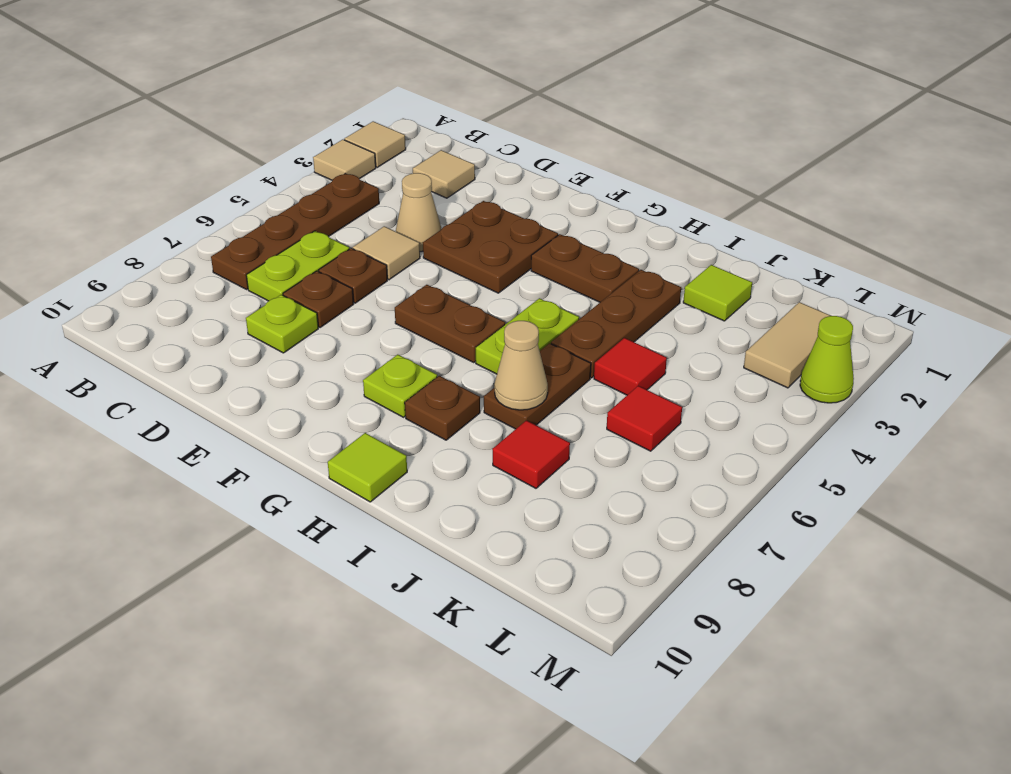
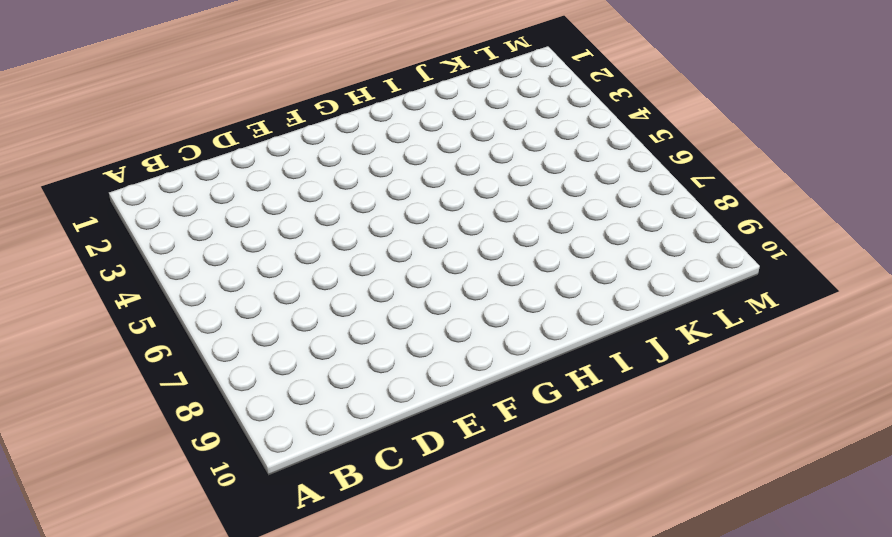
none -> tan 1x1 tile [344,121,406,167]
none -> tan 1x1 tile [313,140,376,180]
none -> brown 1x4 plate [211,173,379,289]

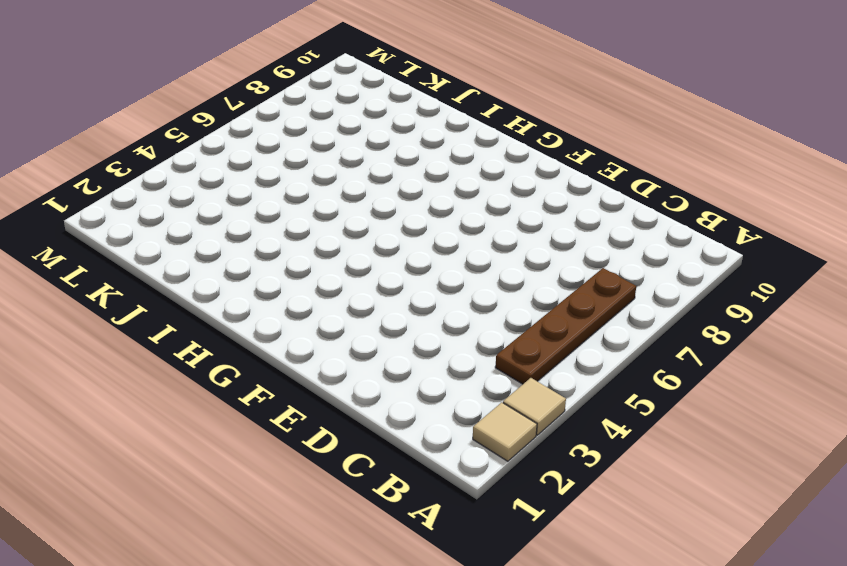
none -> tan 1x1 tile [413,150,475,198]
none -> lime 1x2 plate [246,231,349,301]
none -> tan 1x1 cone [396,173,442,252]

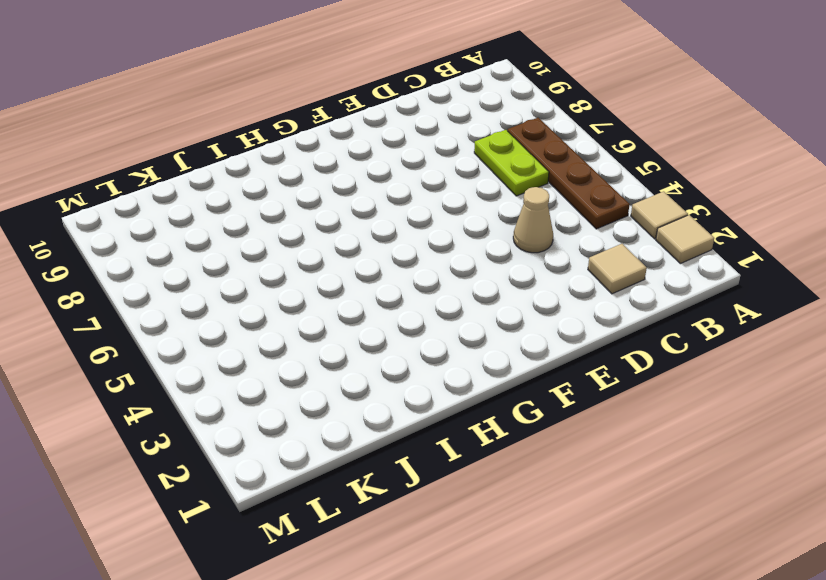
none -> tan 1x1 tile [353,226,420,280]
none -> brown 1x1 plate [319,248,387,303]
none -> brown 1x1 plate [283,271,354,328]

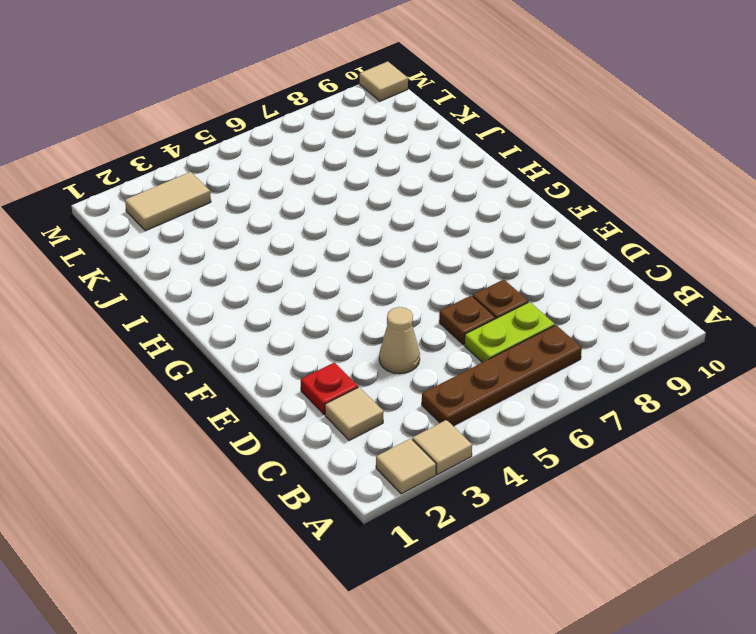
red 1x1 plate [301,363,358,415] -> none
tan 1x1 tile [360,61,408,101] -> tan 1x1 tile moved to [353,226,420,280]
none -> lime 1x1 plate [246,295,318,353]
none -> brown 2x2 plate [423,201,558,293]
none -> brown 1x2 plate [395,285,505,362]

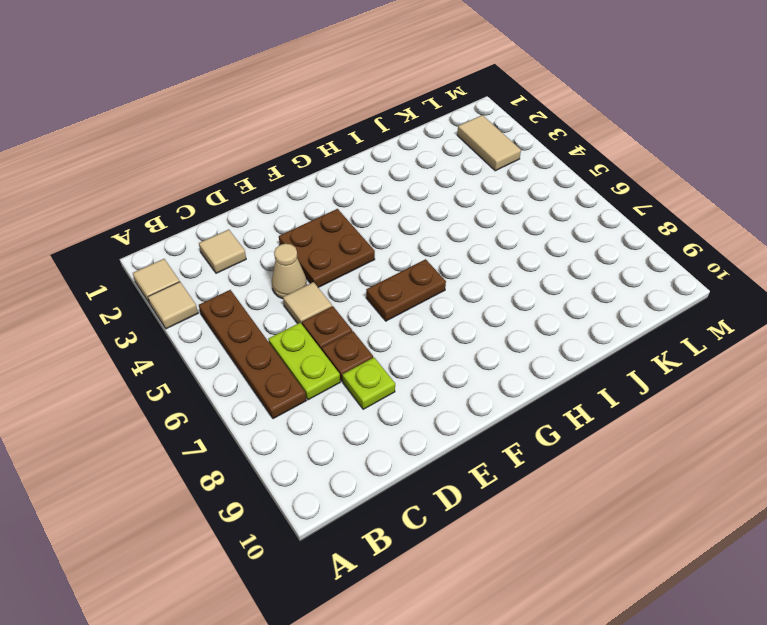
none -> brown 1x2 plate [531,234,639,302]
none -> lime 1x1 plate [363,355,437,417]
none -> lime 1x2 plate [476,298,579,374]

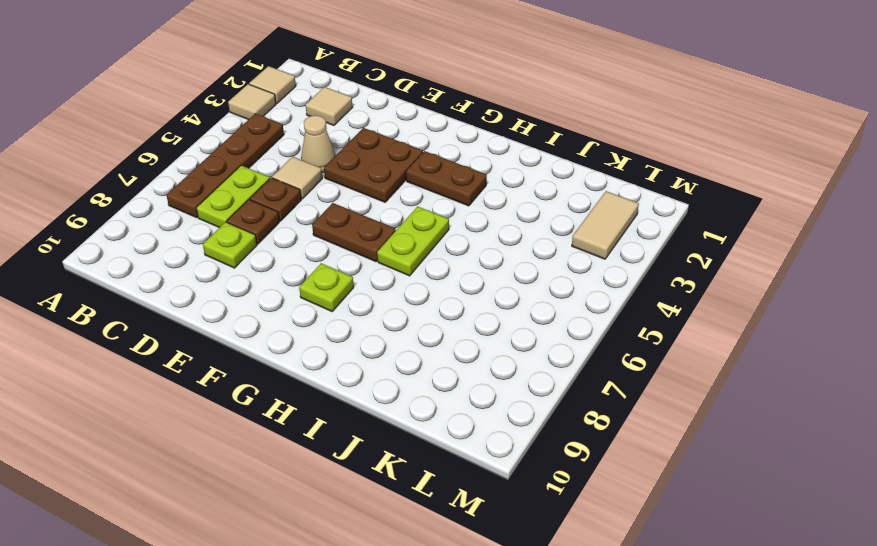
none -> brown 1x1 plate [405,376,480,440]
none -> lime 1x1 tile [328,433,407,502]
none -> brown 1x3 plate [551,270,681,378]

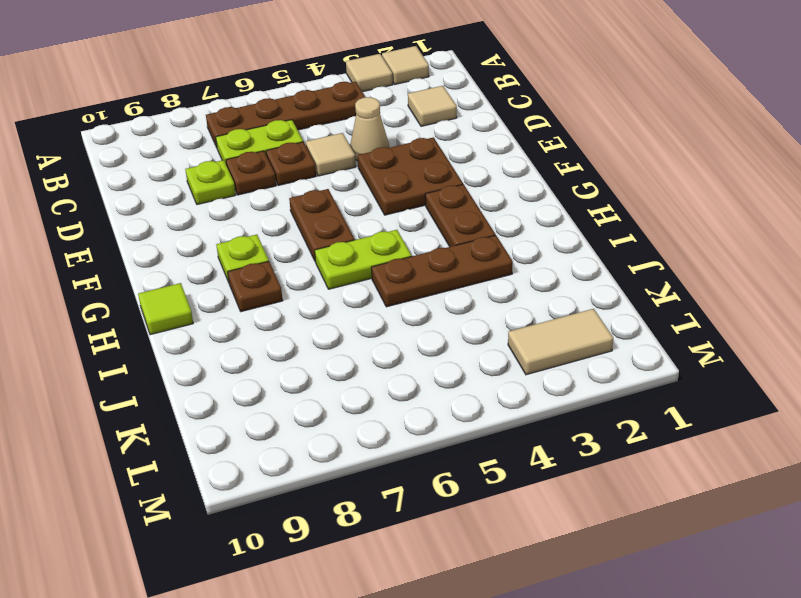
none -> brown 1x2 plate [484,343,591,429]
none -> lime 1x1 tile [683,265,752,321]
none -> red 1x1 tile [594,338,667,395]

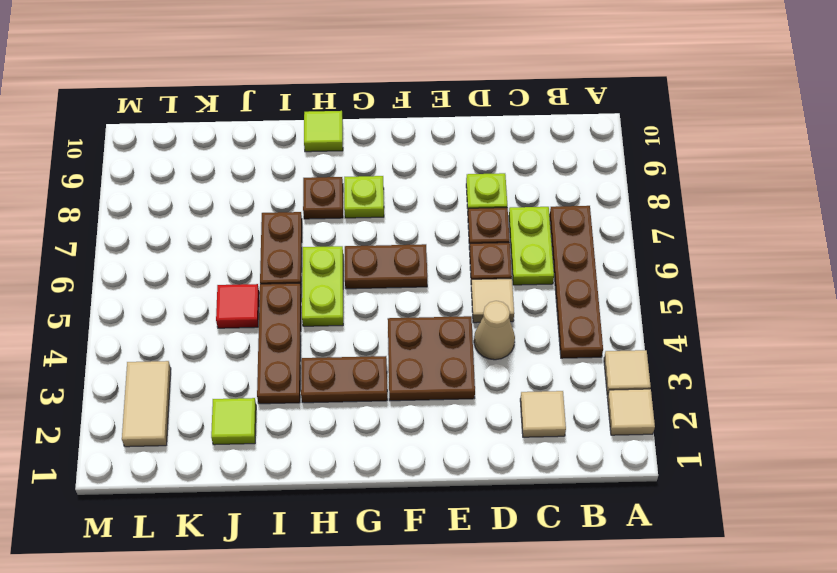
none -> red 1x1 tile [492,420,570,488]
none -> red 1x1 tile [607,386,682,451]
none -> lime 1x1 cone [800,316,854,403]

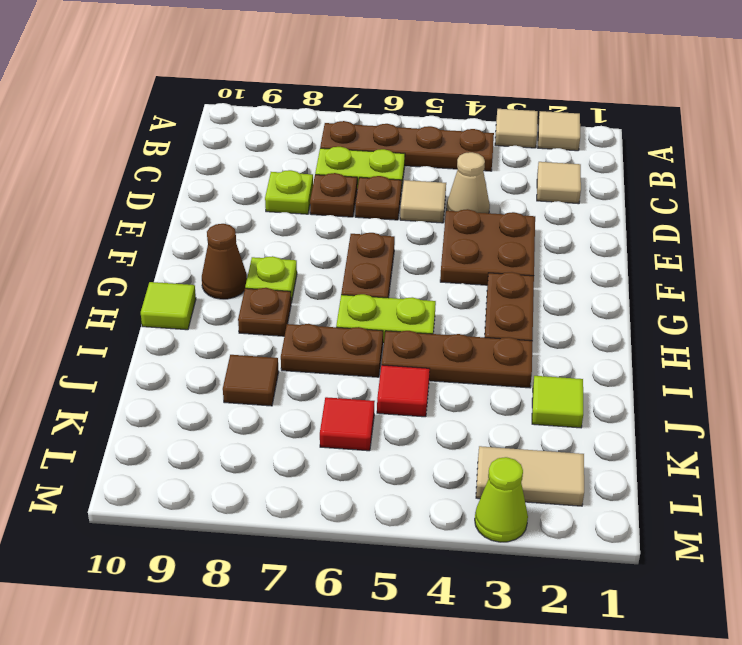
brown 1x1 cone [202,224,247,299] -> none
brown 1x1 tile [223,355,279,406] -> red 1x1 tile [492,420,570,488]
none -> tan 1x1 cone [494,321,548,410]

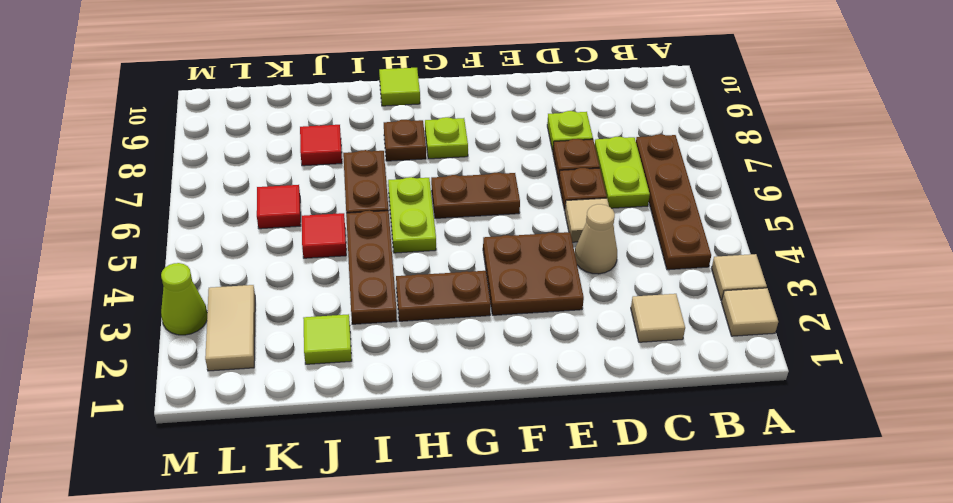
none -> tan 1x1 cone [494,321,548,410]

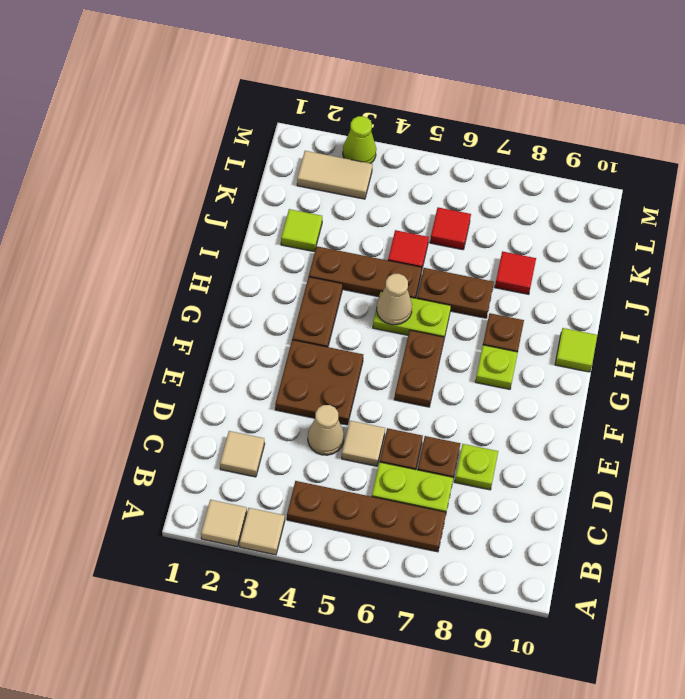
tan 1x1 cone [377,274,412,325] -> tan 1x1 cone moved to [494,321,548,410]

